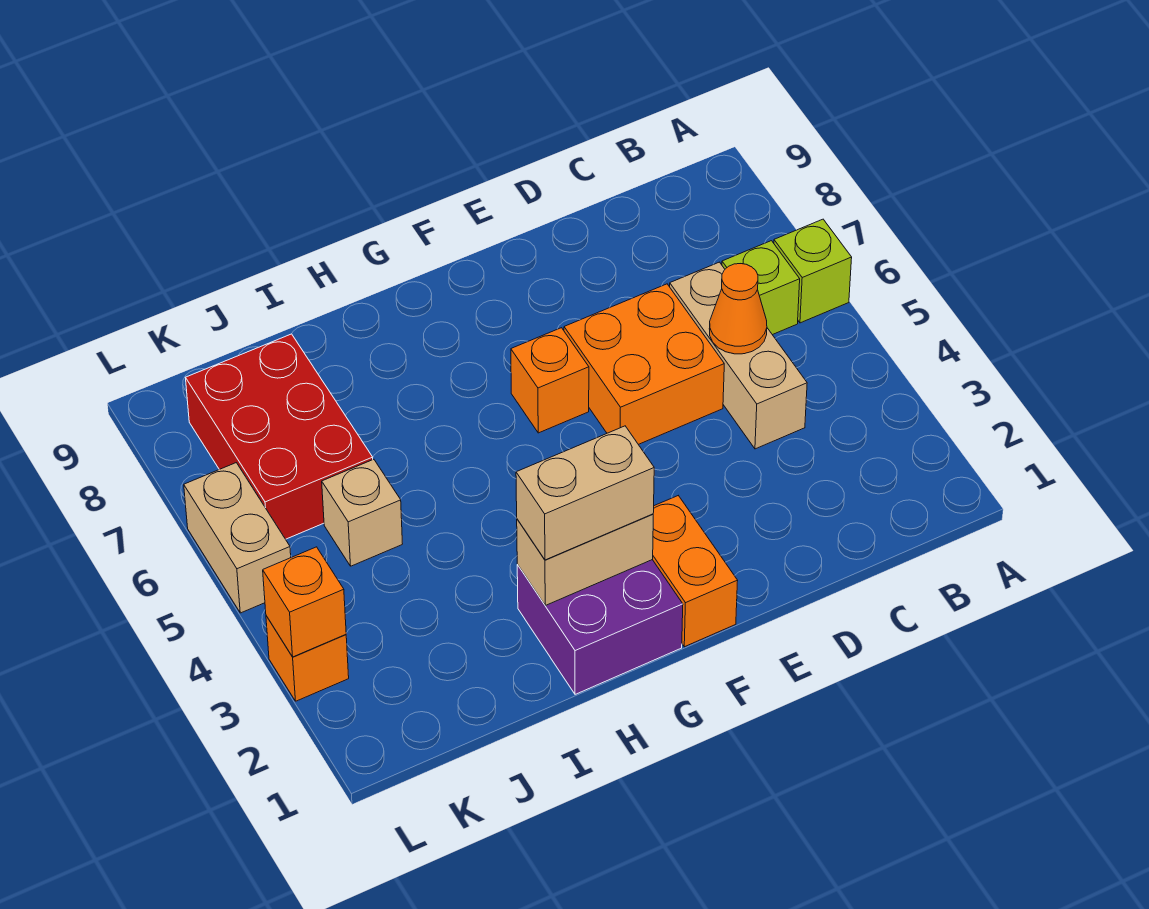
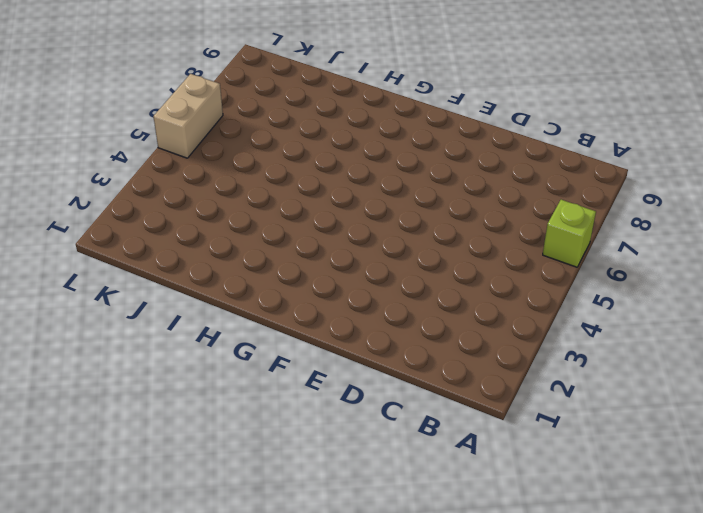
none -> lime 1x1 brick [722,241,800,335]
none -> tan 1x3 brick [670,262,807,449]
none -> orange 2x2 brick [564,284,724,445]

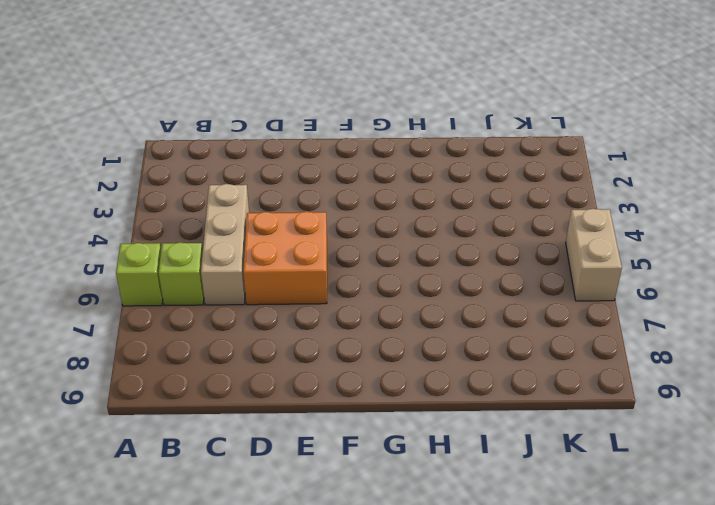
none -> orange 1x2 brick [653,496,738,647]
none -> orange 1x1 brick [511,328,589,433]
none -> purple 2x2 brick [517,560,683,694]

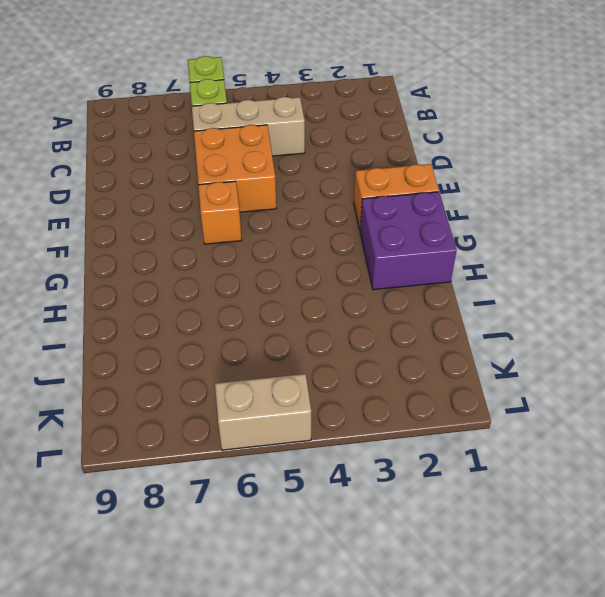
none -> tan 1x1 brick [322,459,402,566]
none -> red 2x3 brick [186,334,373,539]
none -> orange 1x1 brick [266,616,349,701]

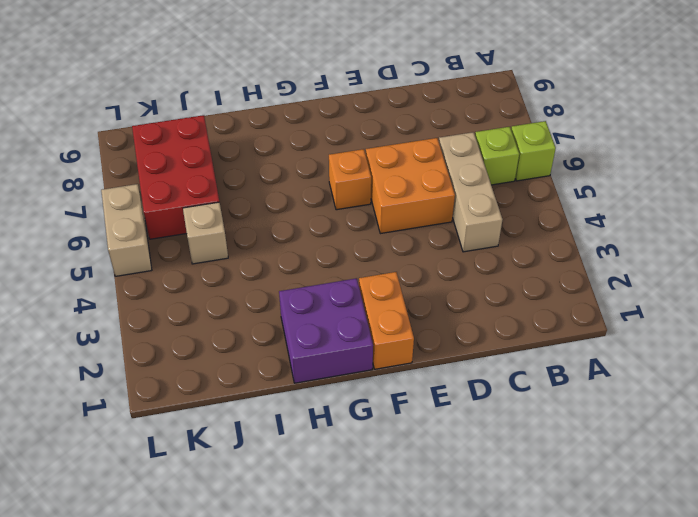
none -> orange 1x1 brick [266,616,349,701]
none -> orange 1x1 cone [709,264,767,354]
none -> tan 1x2 brick [517,514,653,605]

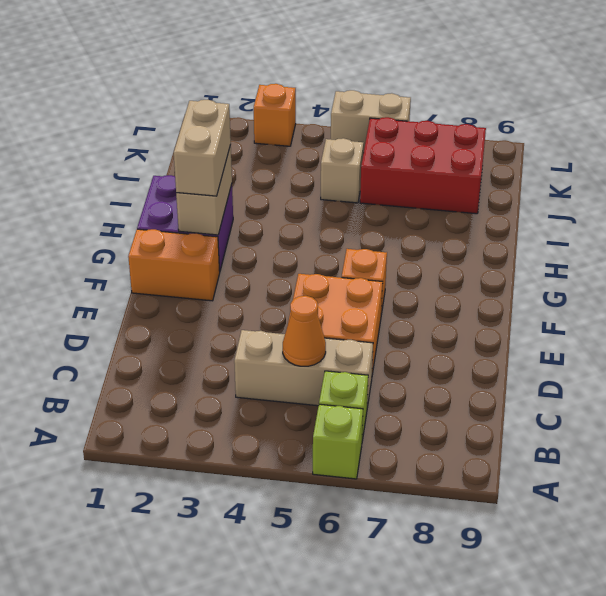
none -> orange 1x1 brick [263,547,346,657]

